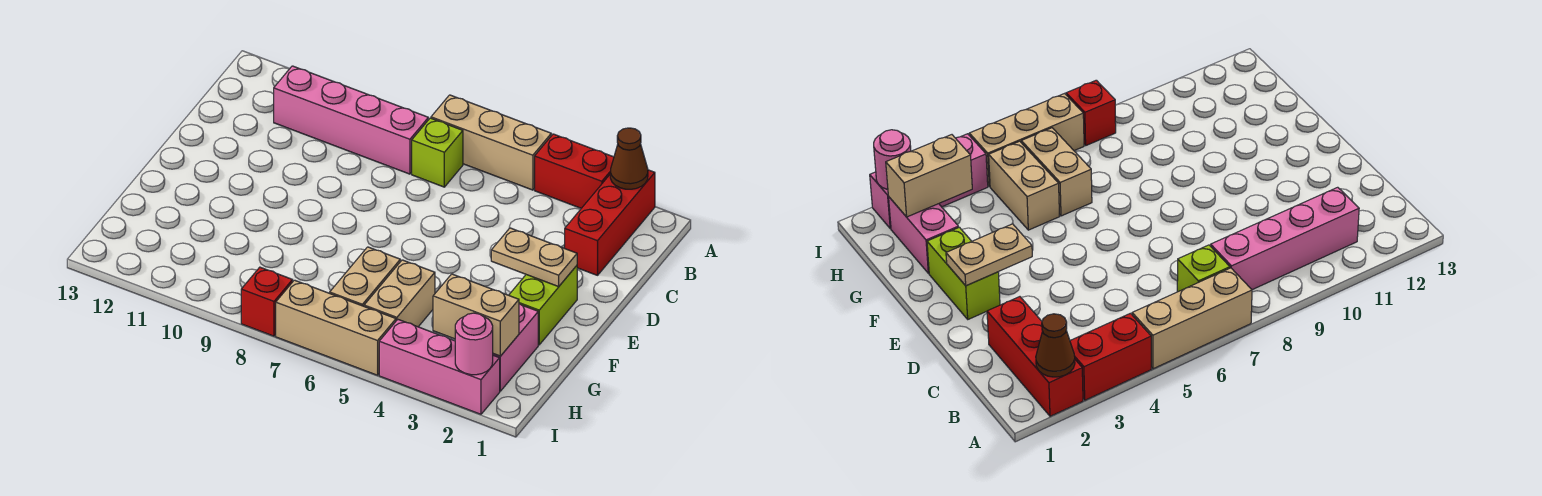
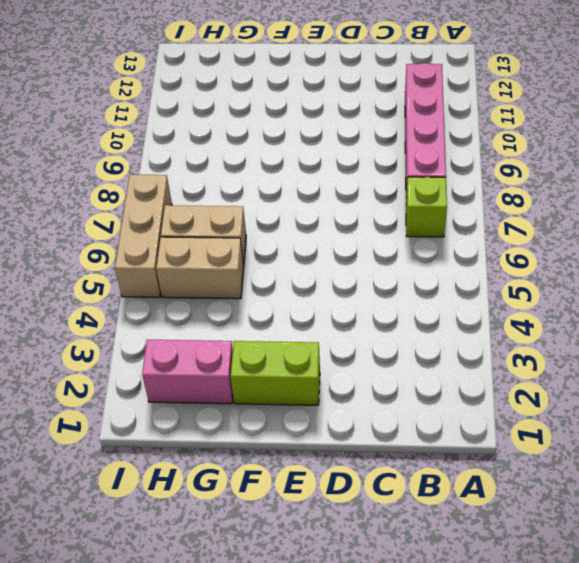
none -> red 1x3 brick [565,170,655,275]
none -> red 1x2 brick [535,134,614,208]
none -> tan 1x3 brick [431,95,551,190]

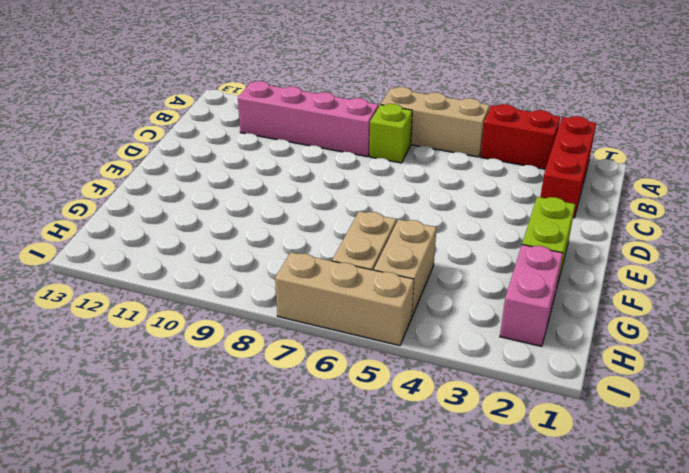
none -> pink 1x3 brick [379,320,500,414]
none -> red 1x1 brick [241,267,293,336]
none -> brown 1x1 cone [610,128,648,189]

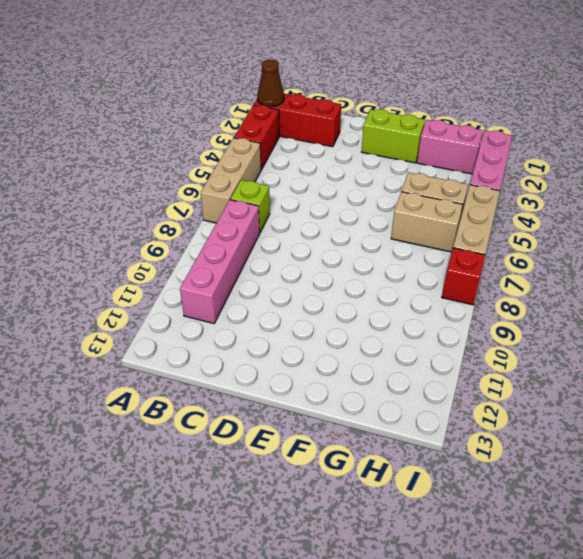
none -> tan 1x2 plate [491,228,577,287]
none -> tan 1x2 brick [433,274,519,356]
none -> pink 1x1 round brick [455,313,493,375]

